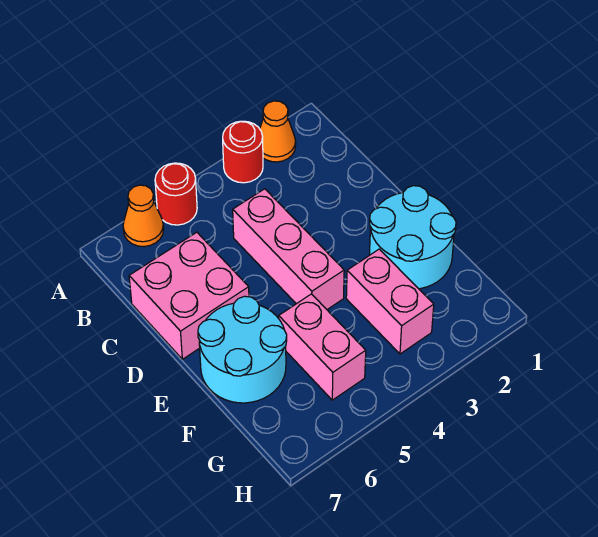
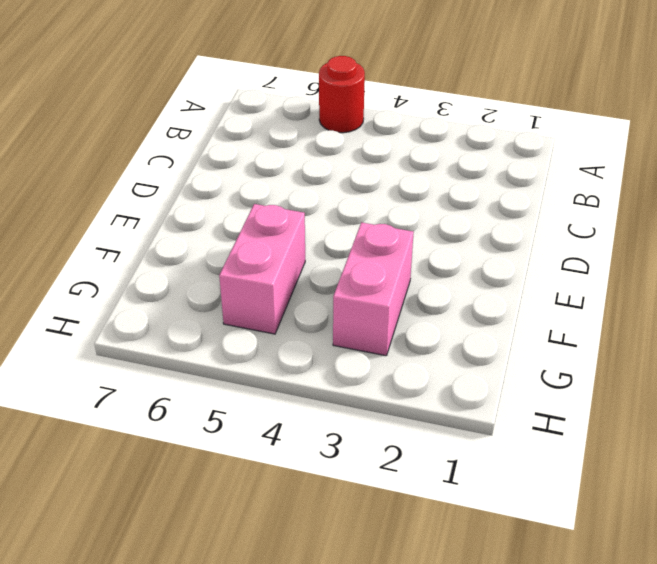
none -> orange 1x1 cone [260,101,296,162]
none -> red 1x1 round brick [223,121,263,183]

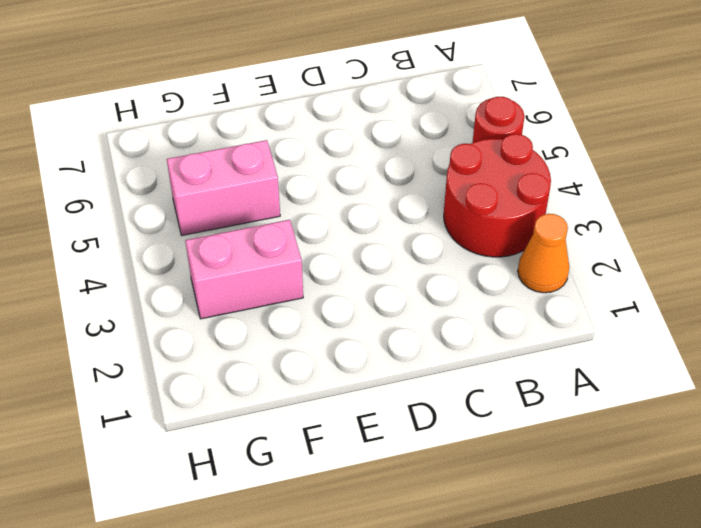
red 2x2 round brick [444,134,551,257] -> red 1x1 round brick [223,121,263,183]
none -> orange 1x1 cone [123,185,164,247]
none -> pink 1x3 brick [233,189,344,309]

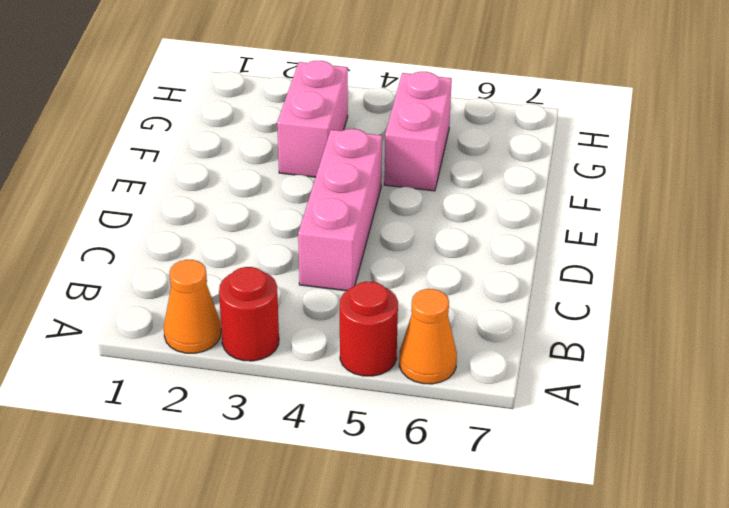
none -> pink 2x2 brick [129,232,249,359]
none -> cyan 2x2 round brick [370,186,456,289]

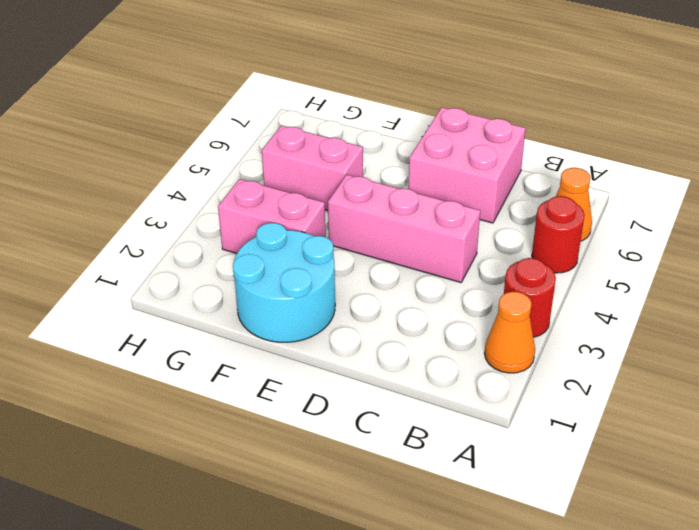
none -> cyan 2x2 round brick [198,296,287,403]

